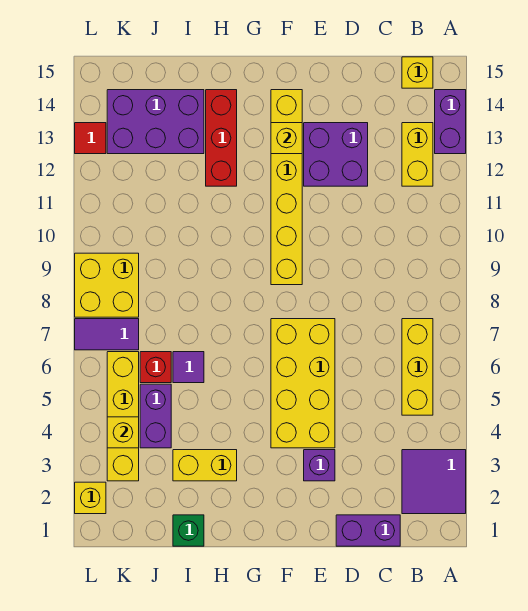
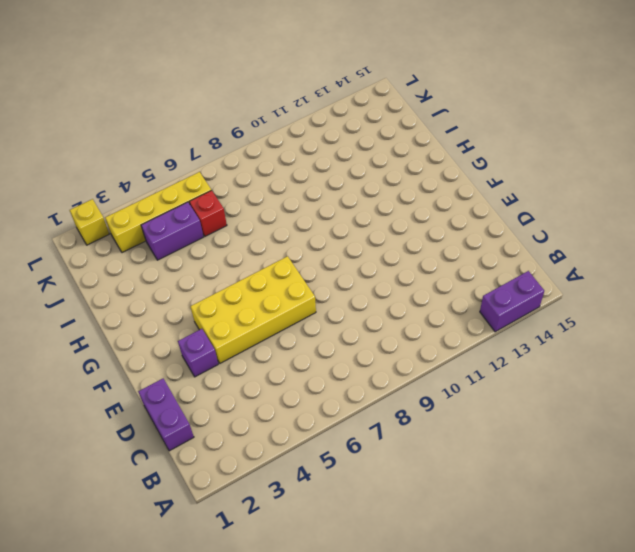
none -> purple 2x2 tile [402,450,466,514]
none -> yellow 1x3 brick [402,319,433,415]
none -> yellow 1x2 brick [402,123,433,186]

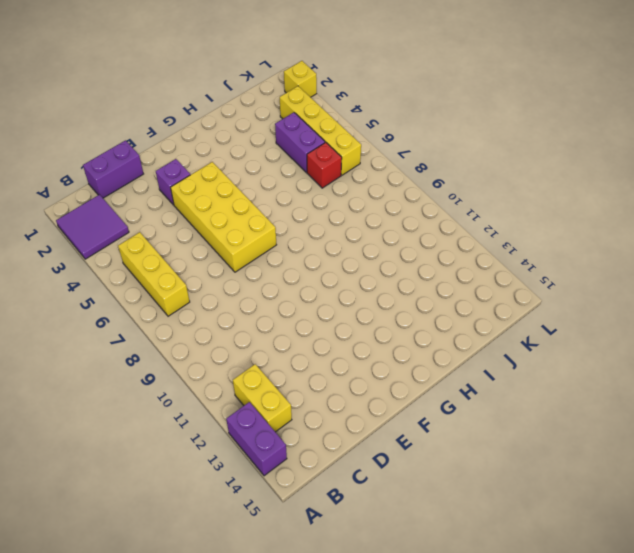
none -> yellow 1x1 brick [402,57,433,88]
none -> purple 2x2 brick [304,123,368,186]
none -> yellow 1x6 brick [271,90,302,285]

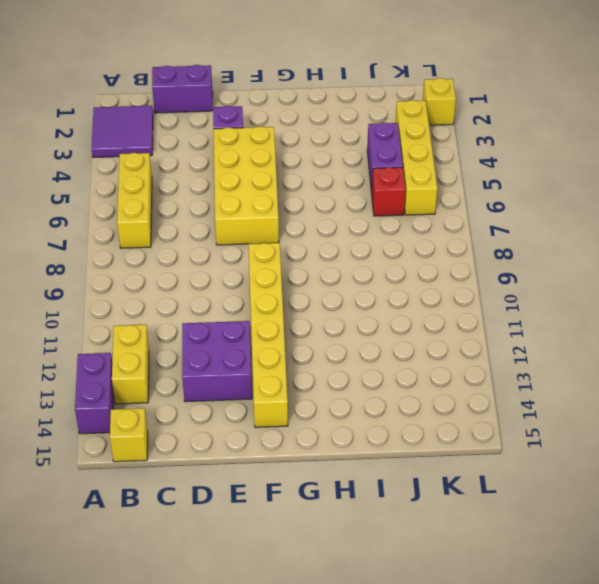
none -> yellow 1x2 brick [173,450,237,481]
none -> red 1x3 brick [206,90,237,186]
none -> green 1x1 brick [173,515,204,546]

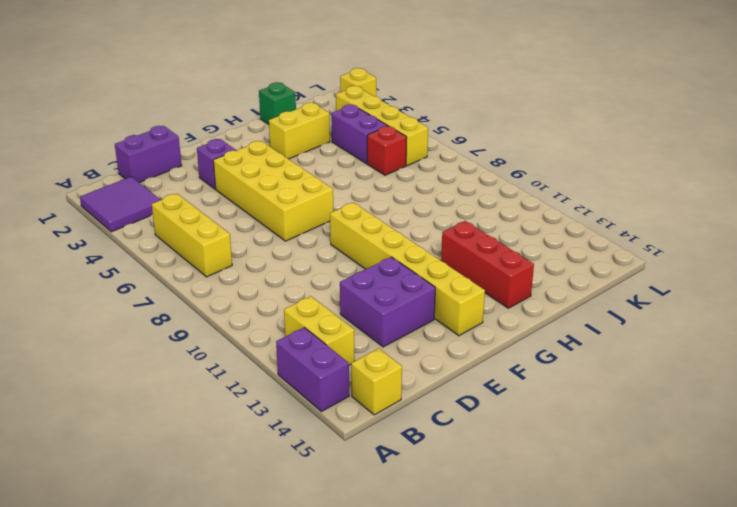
none -> purple 1x1 tile [173,352,204,383]
none -> purple 2x3 brick [107,90,204,154]
none -> purple 1x2 tile [75,319,139,350]

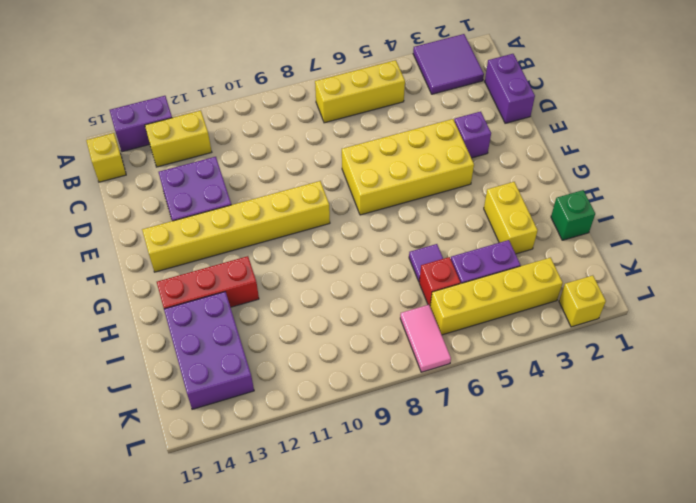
pink 1x2 tile [400,305,451,372] -> purple 1x2 tile [75,319,139,350]
none -> yellow 2x2 brick [75,253,139,317]
none -> red 1x1 tile [75,123,106,154]
none -> yellow 1x1 brick [271,123,302,154]

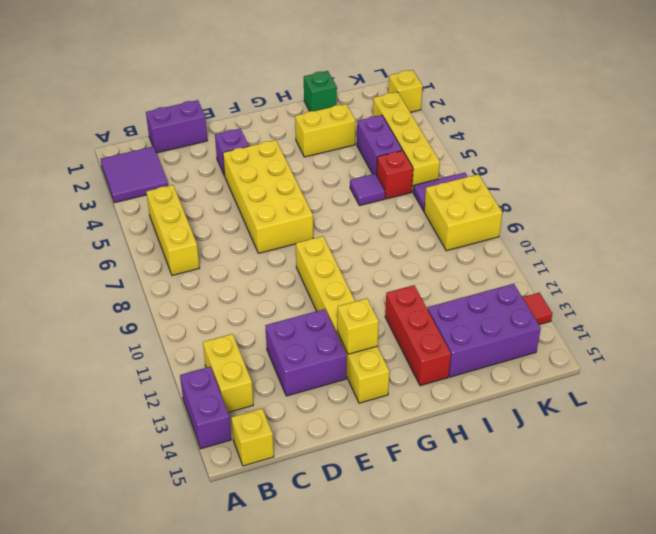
none -> yellow 1x1 brick [107,417,139,448]

